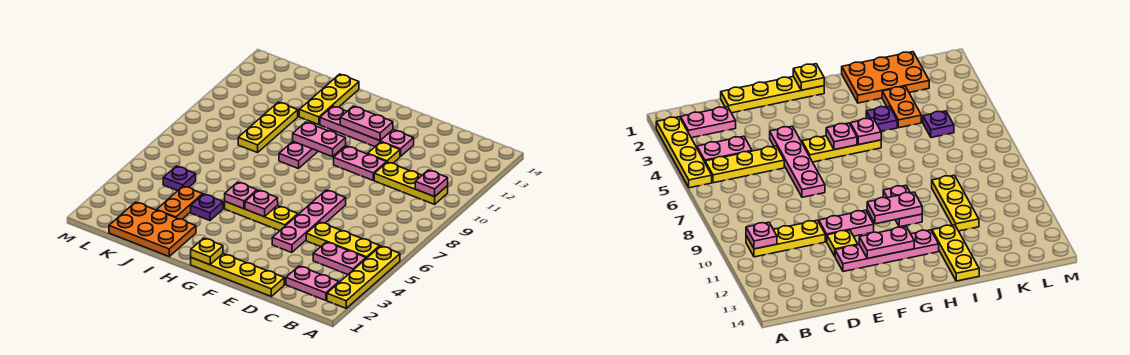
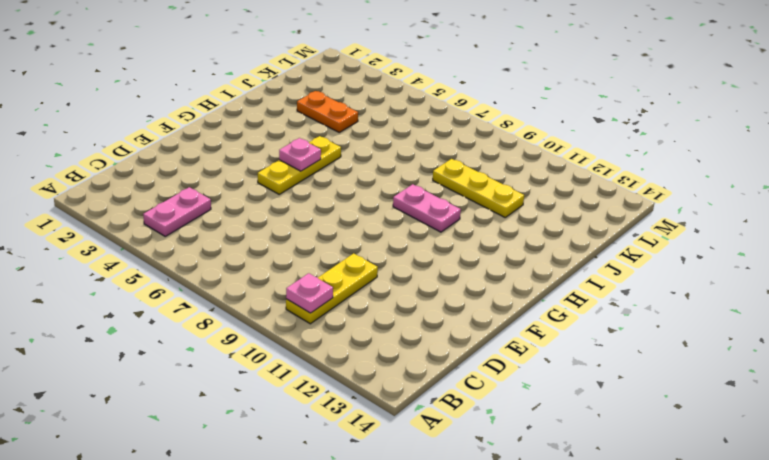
none -> yellow 1x4 plate [327,246,400,308]
none -> pink 1x2 plate [286,266,339,300]
none -> yellow 1x3 plate [306,222,380,258]

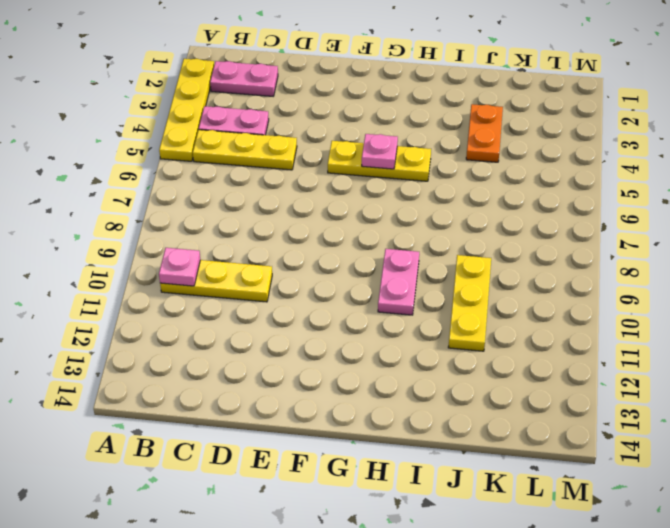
none -> yellow 1x4 plate [191,254,284,296]
none -> pink 1x4 plate [272,190,346,253]
none -> pink 1x2 plate [334,146,386,180]

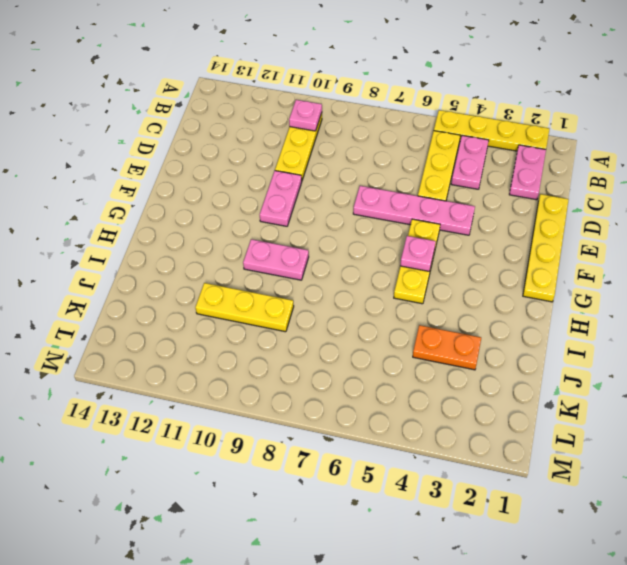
none -> yellow 1x1 plate [368,142,400,163]
none -> pink 1x4 plate [320,106,414,156]
none -> orange 2x3 plate [109,202,196,256]

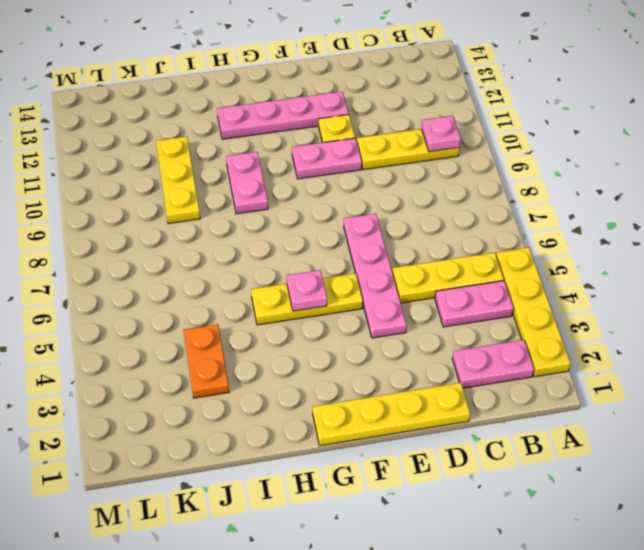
none -> orange 2x3 plate [109,202,196,256]
none -> purple 1x1 plate [191,194,223,221]
none -> yellow 1x3 plate [299,74,359,125]

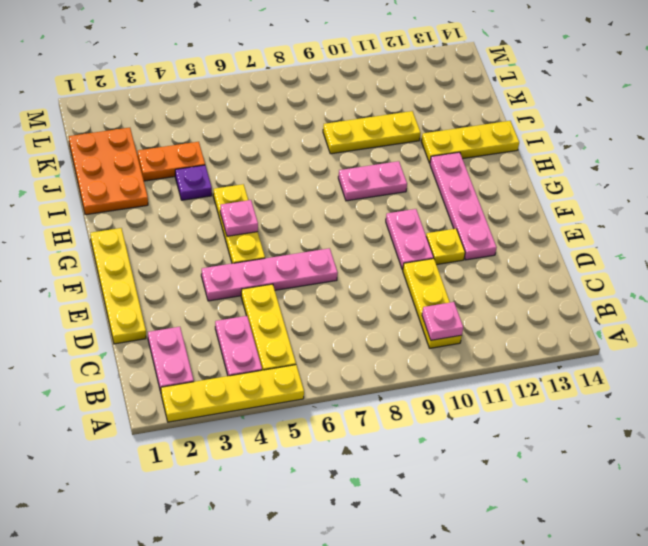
none -> purple 1x1 plate [163,166,196,191]
none -> pink 1x2 plate [340,106,393,141]
none -> yellow 1x1 plate [191,238,223,265]

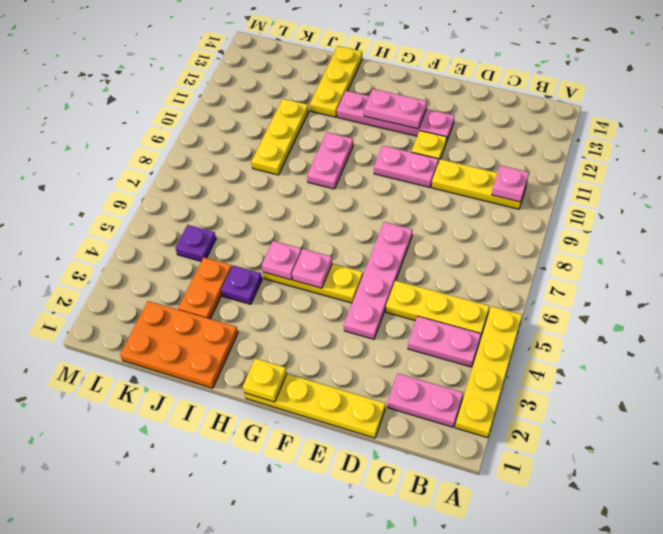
none -> pink 1x2 plate [293,122,346,157]

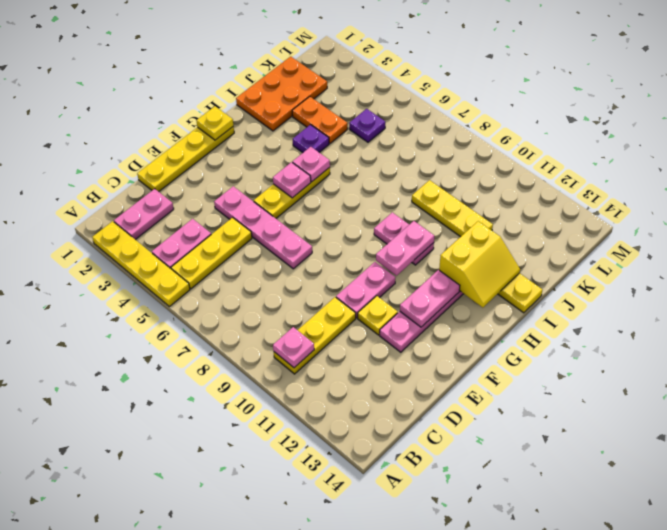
yellow 2x2 slope [439,221,520,308] -> none

